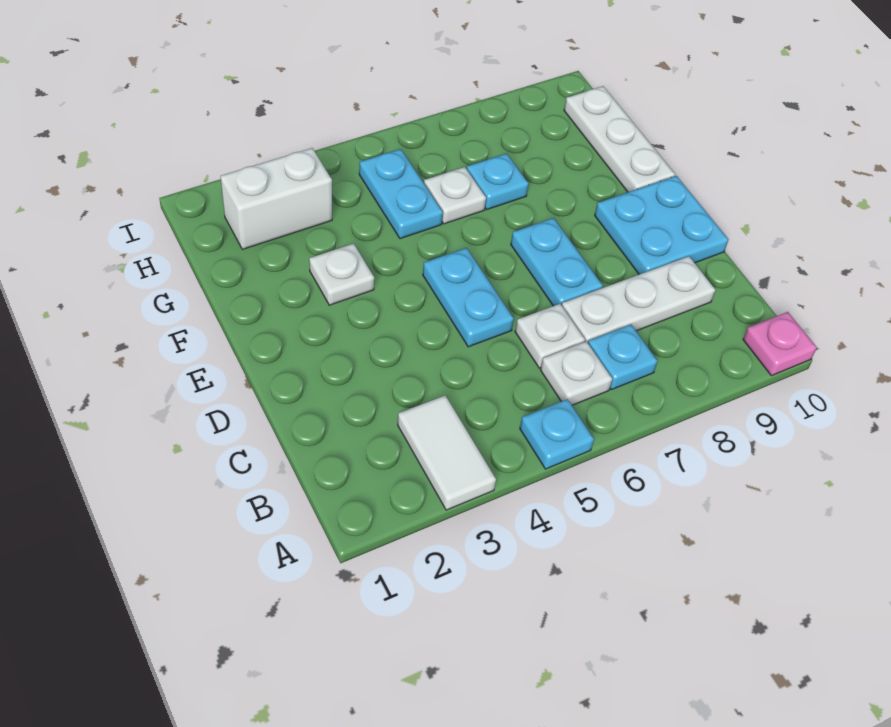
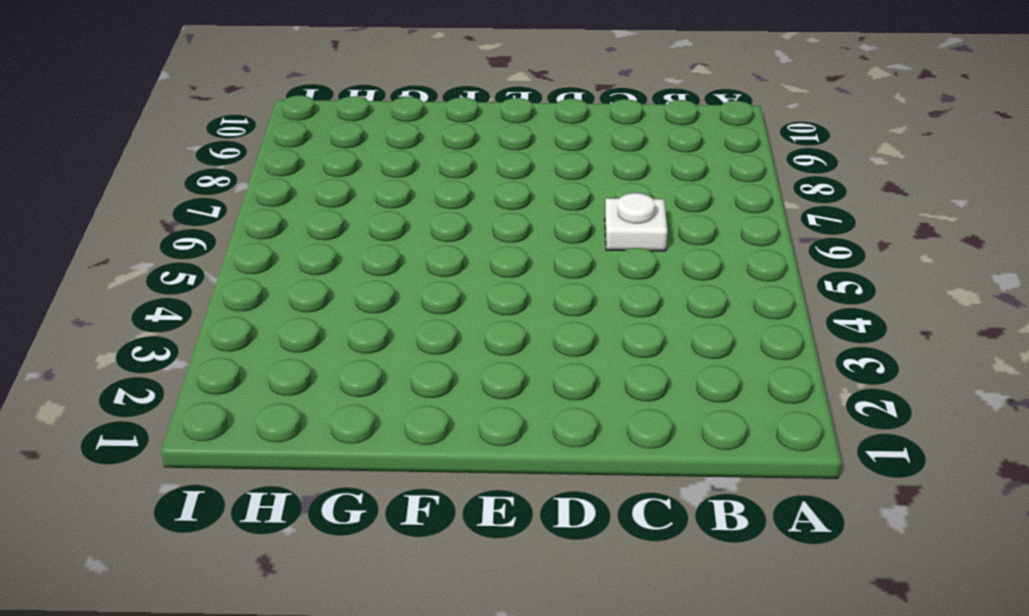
none -> white 1x2 tile [398,395,496,510]
none -> cyan 1x1 plate [520,399,594,469]
none -> pink 1x1 plate [743,312,817,376]

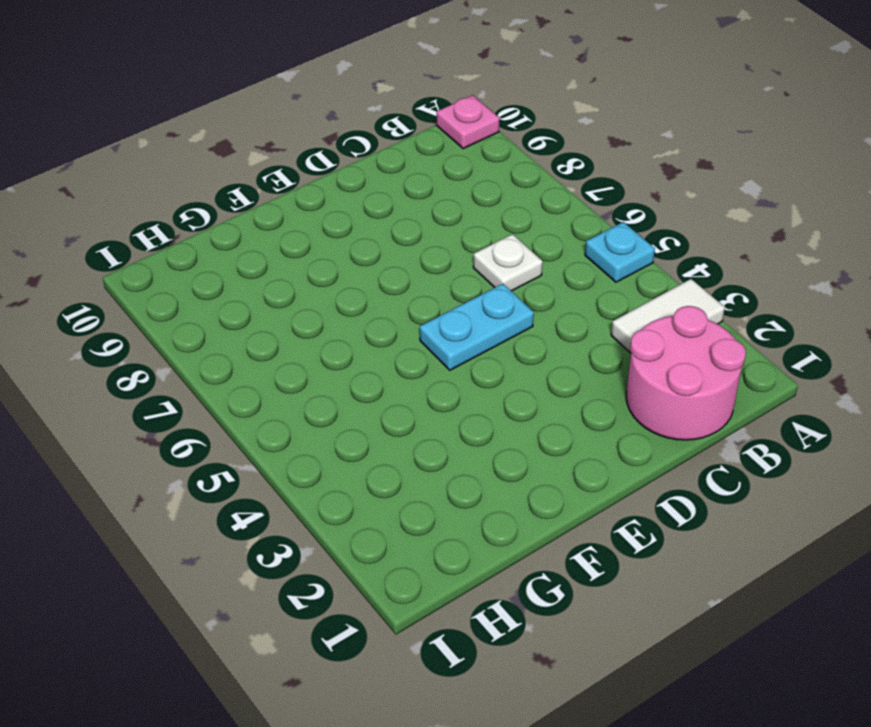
pink 2x2 round brick [626,306,746,440] -> none
none -> white 1x1 plate [541,341,612,405]
none -> cyan 1x1 plate [588,325,658,390]
none -> white 1x3 plate [562,256,715,343]

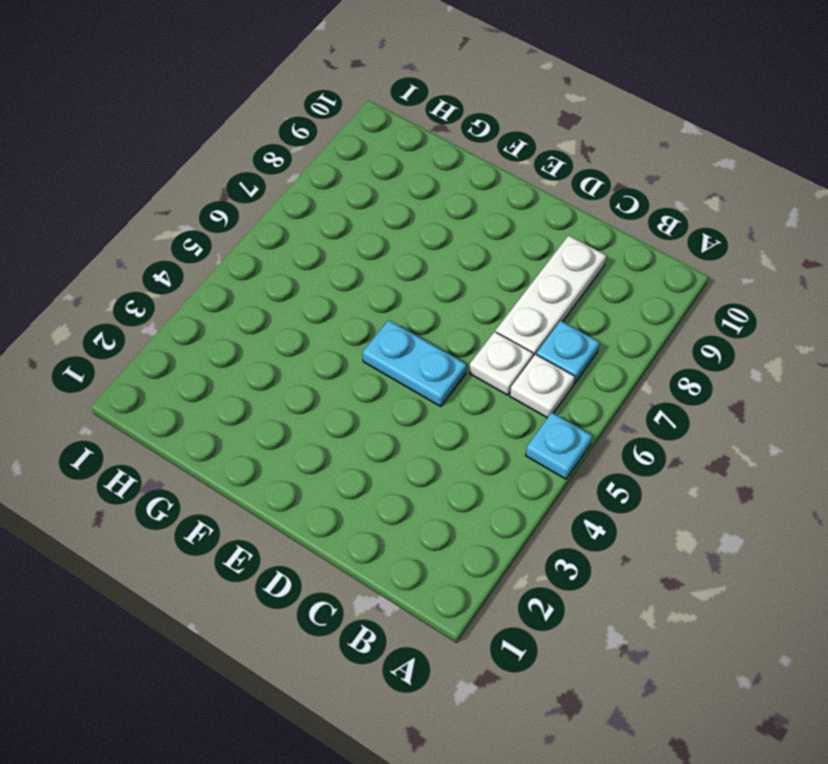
none -> white 1x2 tile [398,395,496,510]
none -> pink 1x1 plate [743,312,817,376]
none -> cyan 1x2 plate [511,218,603,306]

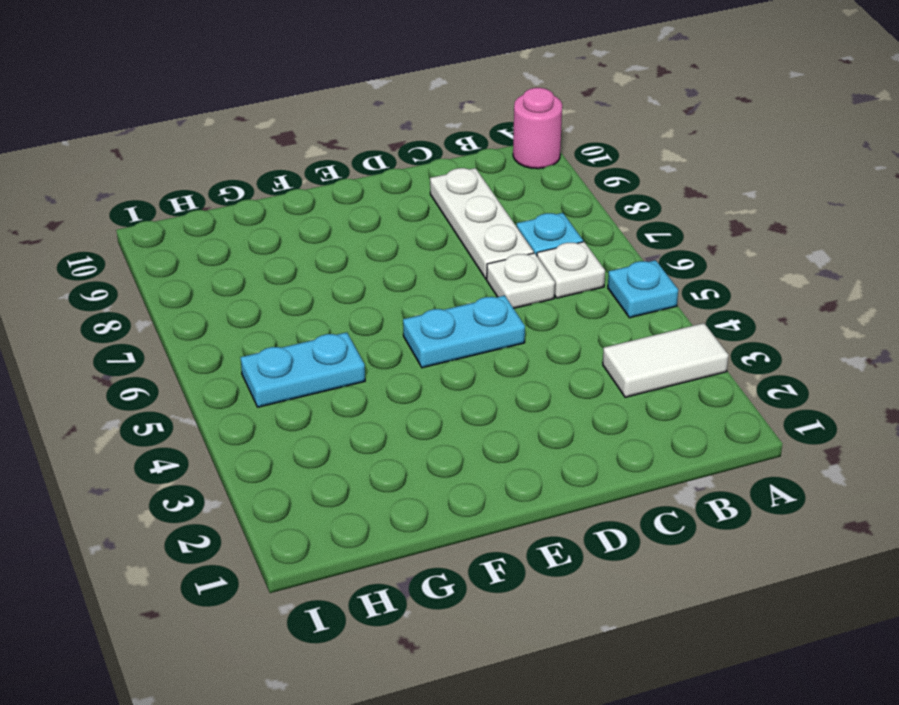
pink 1x1 round brick [513,88,562,169] -> pink 1x1 plate [743,312,817,376]
none -> cyan 1x2 plate [511,218,603,306]
none -> cyan 2x2 plate [595,176,728,274]
none -> white 1x1 plate [309,243,374,305]

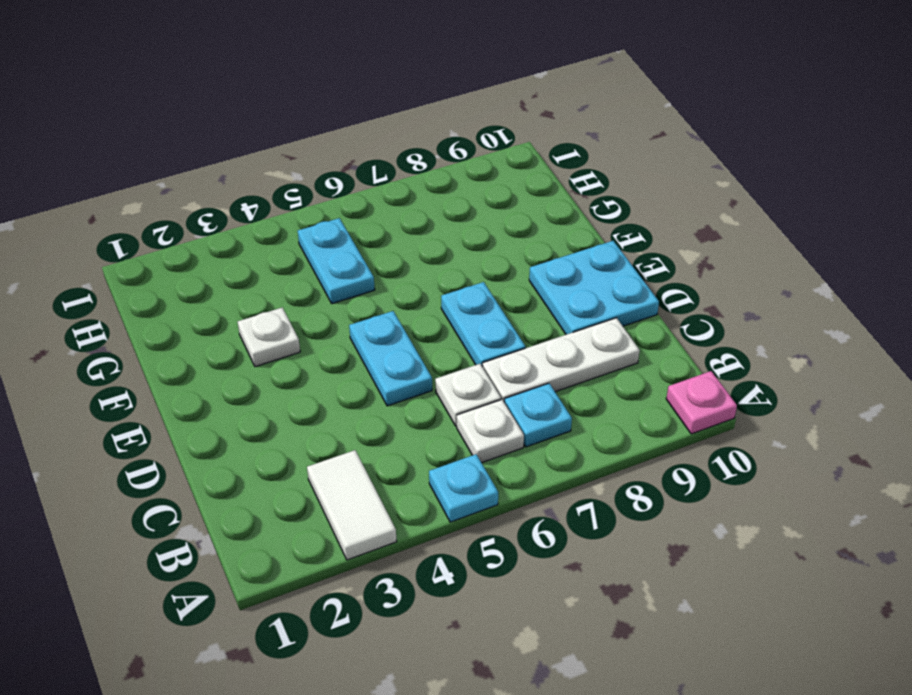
none -> white 1x3 plate [564,86,675,192]
none -> white 1x1 plate [424,167,486,224]
none -> cyan 1x1 plate [467,153,528,209]

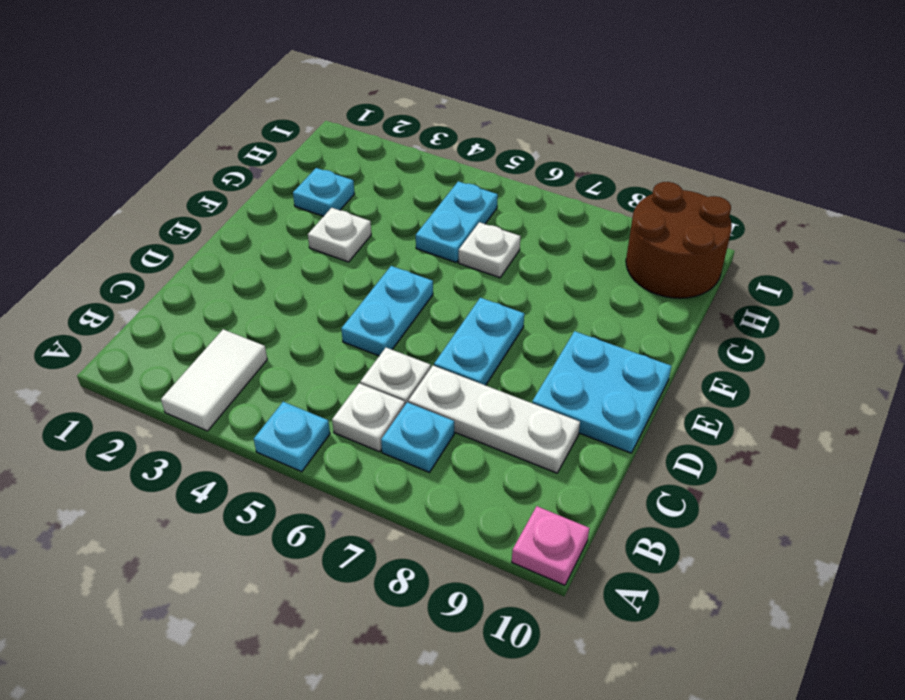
cyan 1x1 plate [293,168,355,216] -> cyan 1x1 plate moved to [467,153,528,209]
brown 2x2 round brick [626,182,732,298] -> white 1x3 plate [564,86,675,192]
none -> white 1x2 brick [220,148,332,249]

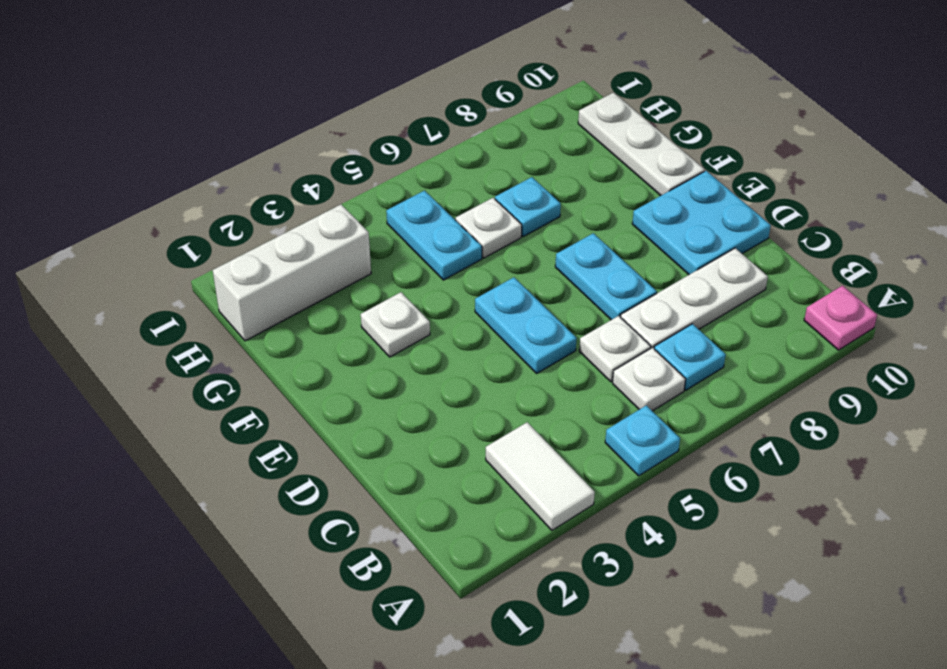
white 1x3 brick [213,205,371,341] -> white 1x2 brick [220,148,332,249]

